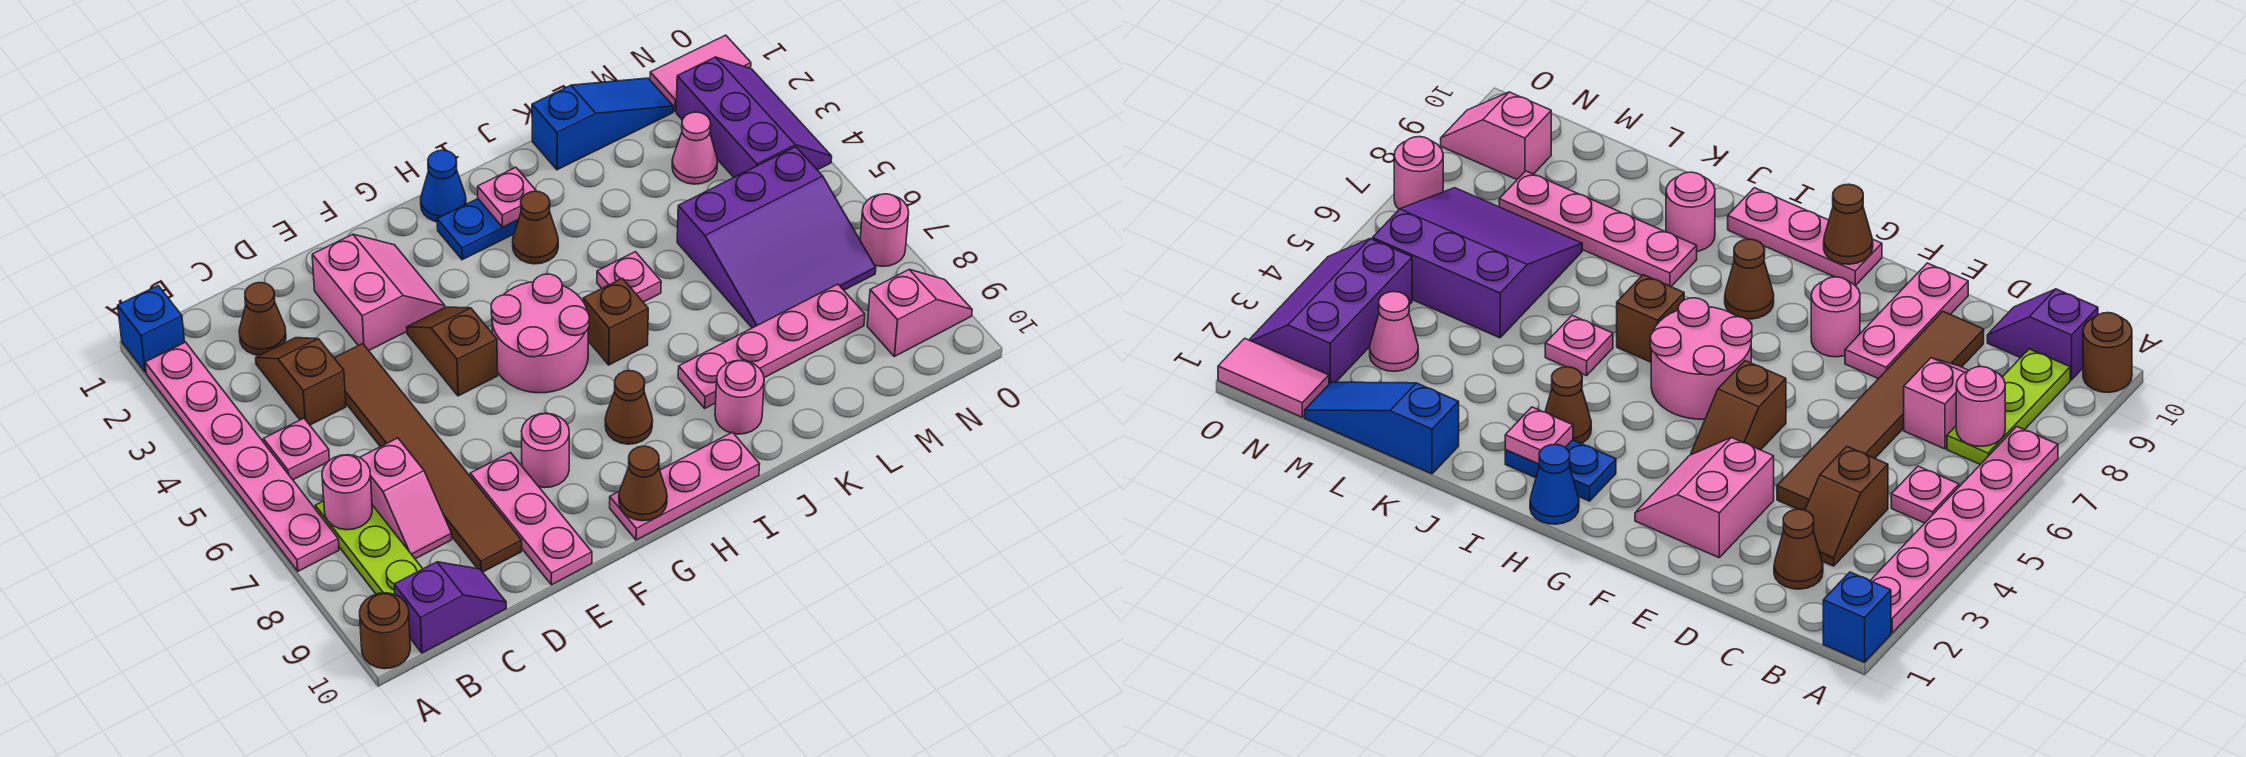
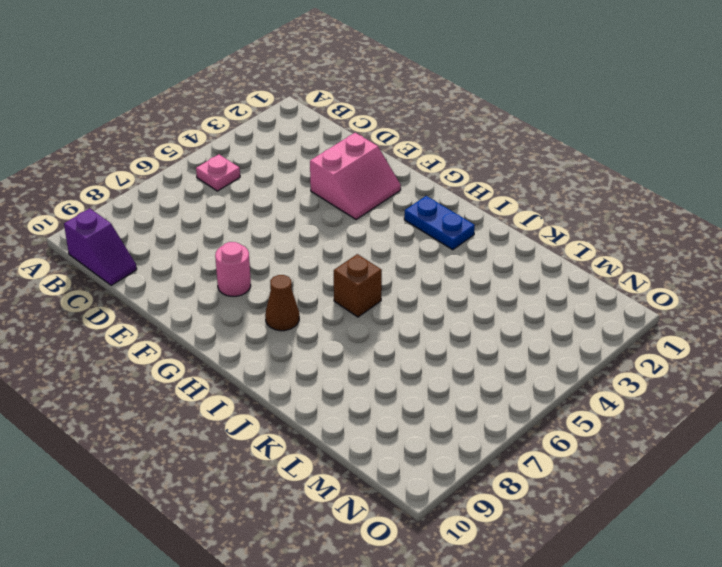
none -> blue 1x1 brick [118,286,185,372]
none -> pink 1x6 plate [145,342,339,571]
none -> brown 1x1 round brick [360,593,410,669]
none -> lime 1x3 plate [315,501,423,594]

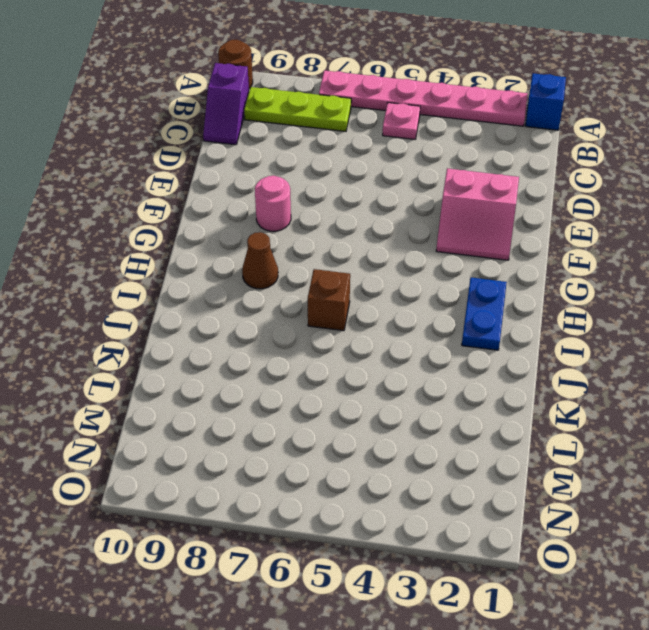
none -> brown 1x1 cone [239,283,286,355]
none -> brown 1x2 slope [256,338,346,425]
none -> pink 1x2 slope [360,438,452,559]
none -> brown 1x6 tile [334,344,522,572]

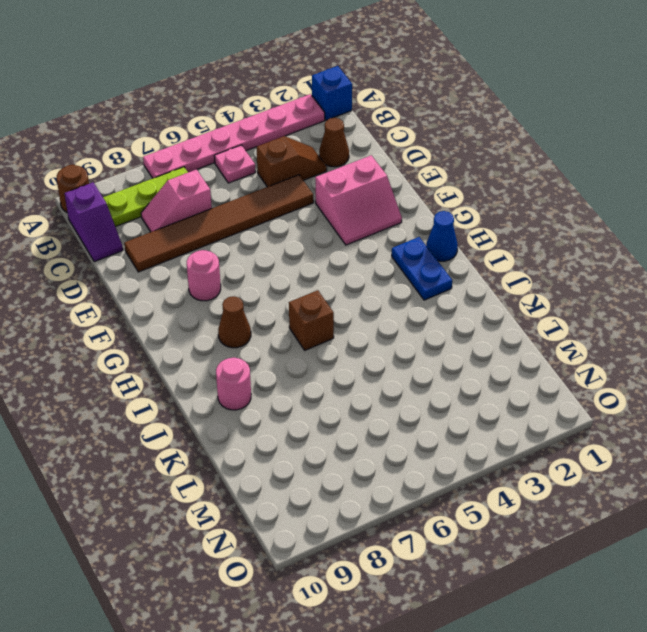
none -> pink 1x3 plate [470,453,592,585]
none -> brown 1x2 slope [407,307,498,396]
none -> pink 2x2 round brick [491,274,589,393]
none -> pink 1x3 plate [610,432,759,540]

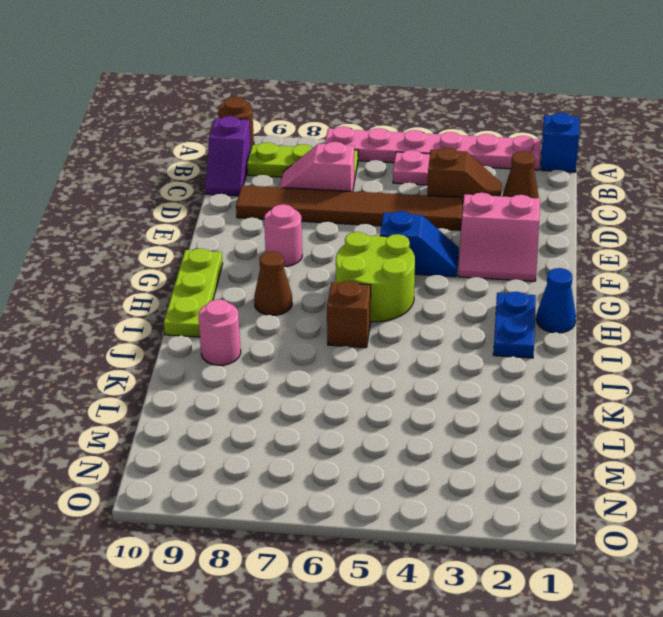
blue 1x2 slope [380,211,459,277] -> brown 1x2 slope [407,307,498,396]
lime 2x2 round brick [336,232,415,322] -> pink 2x2 round brick [491,274,589,393]
lime 1x3 plate [164,249,223,337] -> pink 1x3 plate [610,432,759,540]
none -> pink 1x3 plate [470,453,592,585]
none -> brown 1x1 cone [513,191,558,264]
none -> pink 1x1 plate [597,252,661,302]
none -> pink 1x4 plate [678,284,865,408]

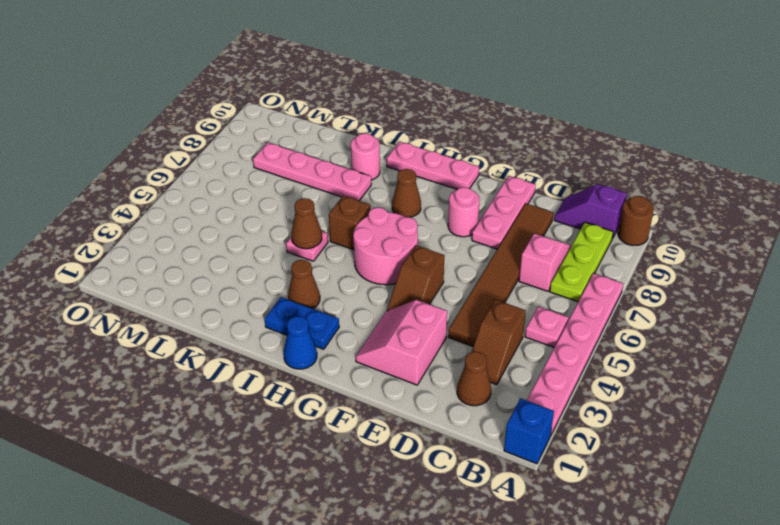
brown 1x1 cone [291,198,322,249] -> brown 1x1 cone moved to [619,446,667,521]
none -> blue 1x3 slope [532,78,673,170]
none -> purple 3x3 slope [677,147,876,328]
none -> pink 1x1 cone [672,112,718,184]
none -> pink 1x2 tile [650,35,751,112]

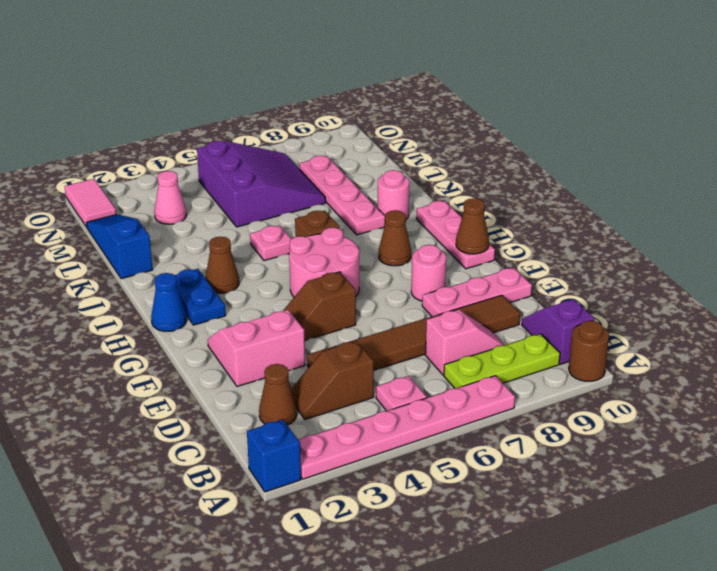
none -> purple 2x3 slope [676,57,832,177]
none -> pink 1x2 slope [867,270,972,356]
none -> pink 1x1 round brick [860,194,909,266]
none -> pink 1x1 round brick [322,455,372,530]

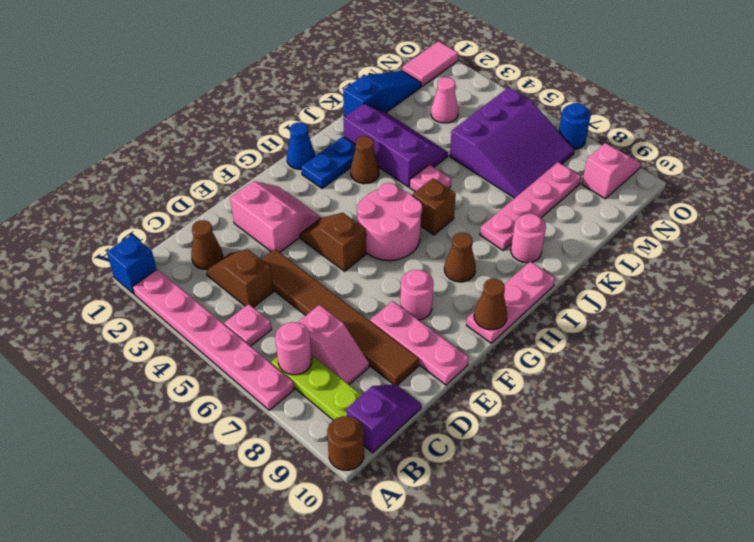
purple 2x3 slope [343,104,448,187] -> purple 2x3 slope moved to [676,57,832,177]
blue 1x1 round brick [559,103,591,149] -> pink 1x1 round brick [860,194,909,266]
none -> pink 1x1 plate [478,167,537,227]

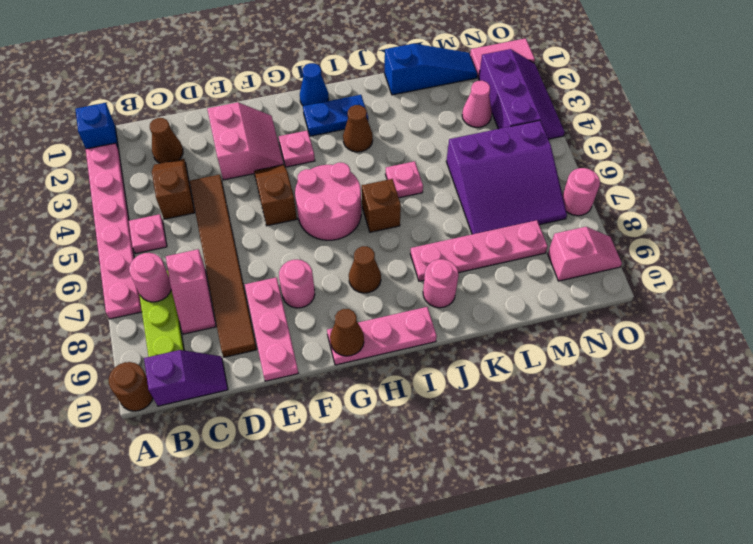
pink 1x1 plate [279,130,315,167] -> pink 1x1 plate moved to [478,167,537,227]

